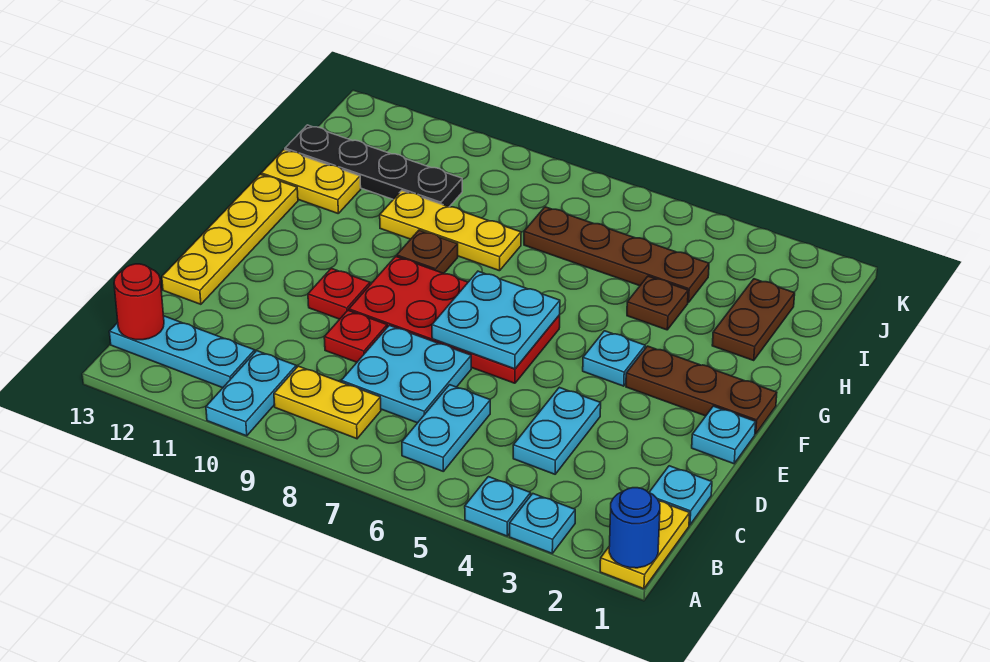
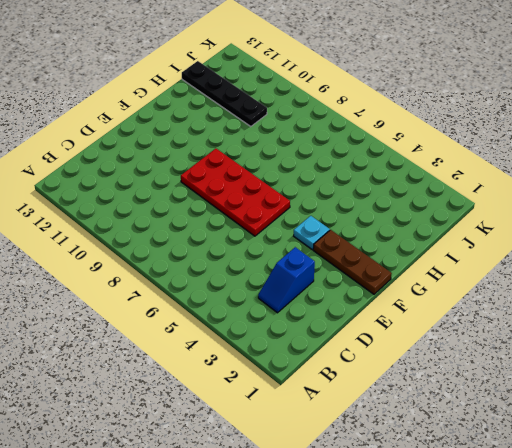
blue 1x2 slope [258,247,315,313] -> none
none -> yellow 1x2 plate [600,501,690,589]
none -> cyan 1x1 plate [510,494,575,553]
none -> cyan 1x1 plate [465,477,531,536]

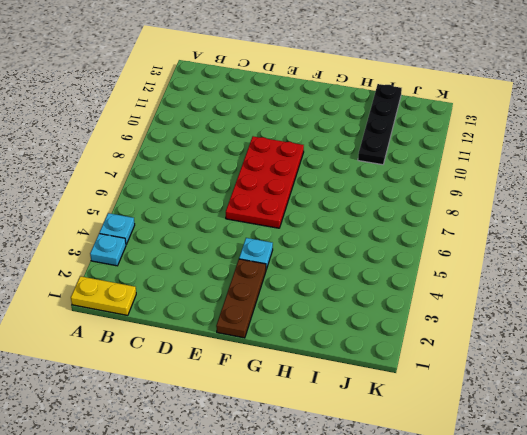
none -> cyan 1x2 plate [206,351,296,436]
none -> cyan 1x2 plate [402,385,490,471]
none -> yellow 1x2 plate [274,366,381,439]

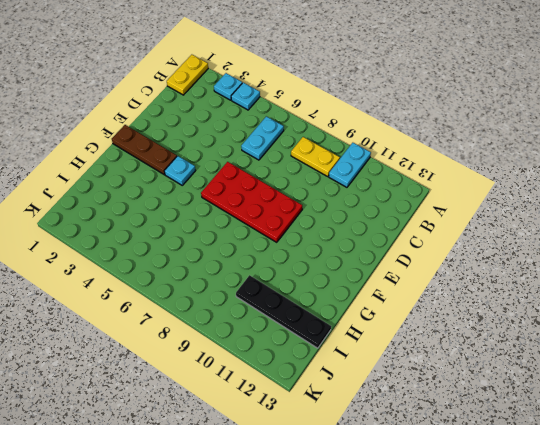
none -> cyan 1x3 plate [109,316,255,388]
none -> cyan 1x1 plate [649,466,712,525]
none -> cyan 1x2 plate [513,387,601,474]

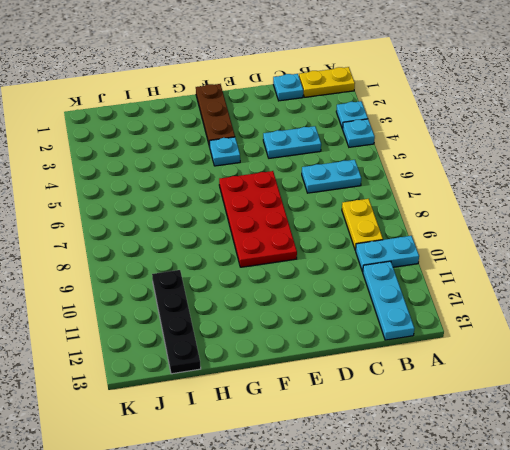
none -> cyan 2x2 plate [341,325,471,423]
none -> red 1x1 plate [324,310,387,362]
none -> yellow 1x4 plate [162,174,298,304]

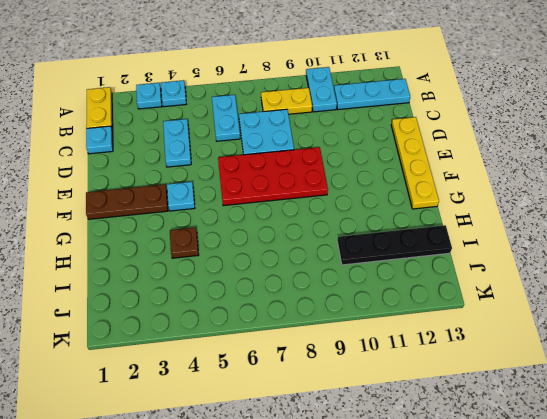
none -> red 1x1 plate [324,310,387,362]
none -> cyan 1x1 plate [692,406,756,464]
none -> red 1x1 plate [308,268,370,319]

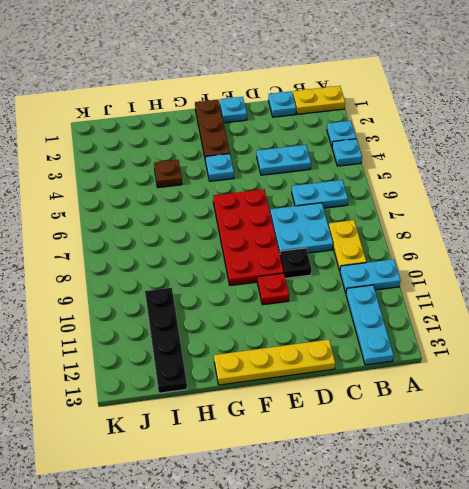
black 1x1 plate [280,248,311,278] -> red 1x1 plate [324,310,387,362]
none -> brown 1x1 plate [397,230,458,273]
none -> brown 1x2 plate [712,279,795,360]
none -> yellow 1x3 plate [380,191,521,271]

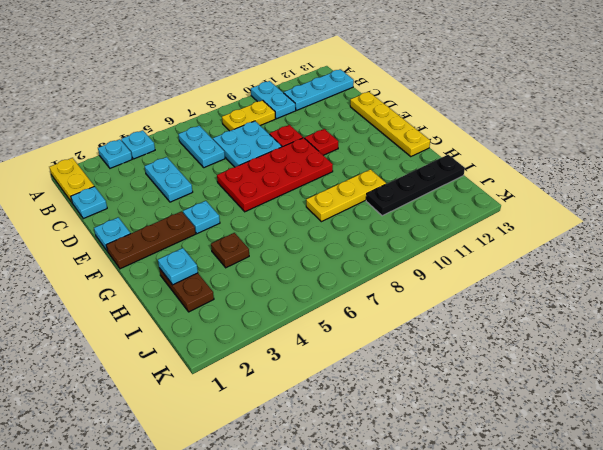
cyan 1x1 plate [158,248,198,285] -> none
none -> brown 1x1 plate [397,230,458,273]
none -> yellow 1x2 plate [261,150,361,213]
none -> brown 1x4 plate [524,207,709,303]

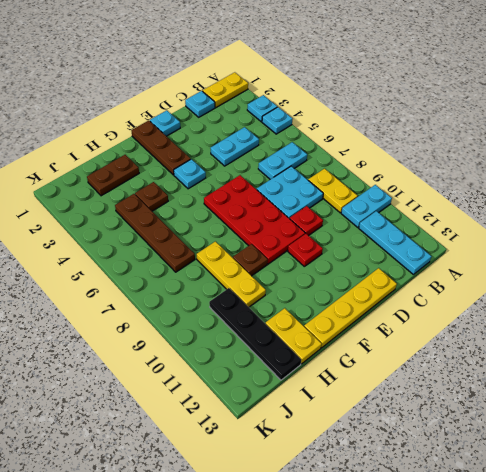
none -> blue 1x1 round brick [609,488,660,568]
none -> red 1x1 round brick [114,264,164,340]
none -> cyan 2x2 plate [432,271,560,369]

